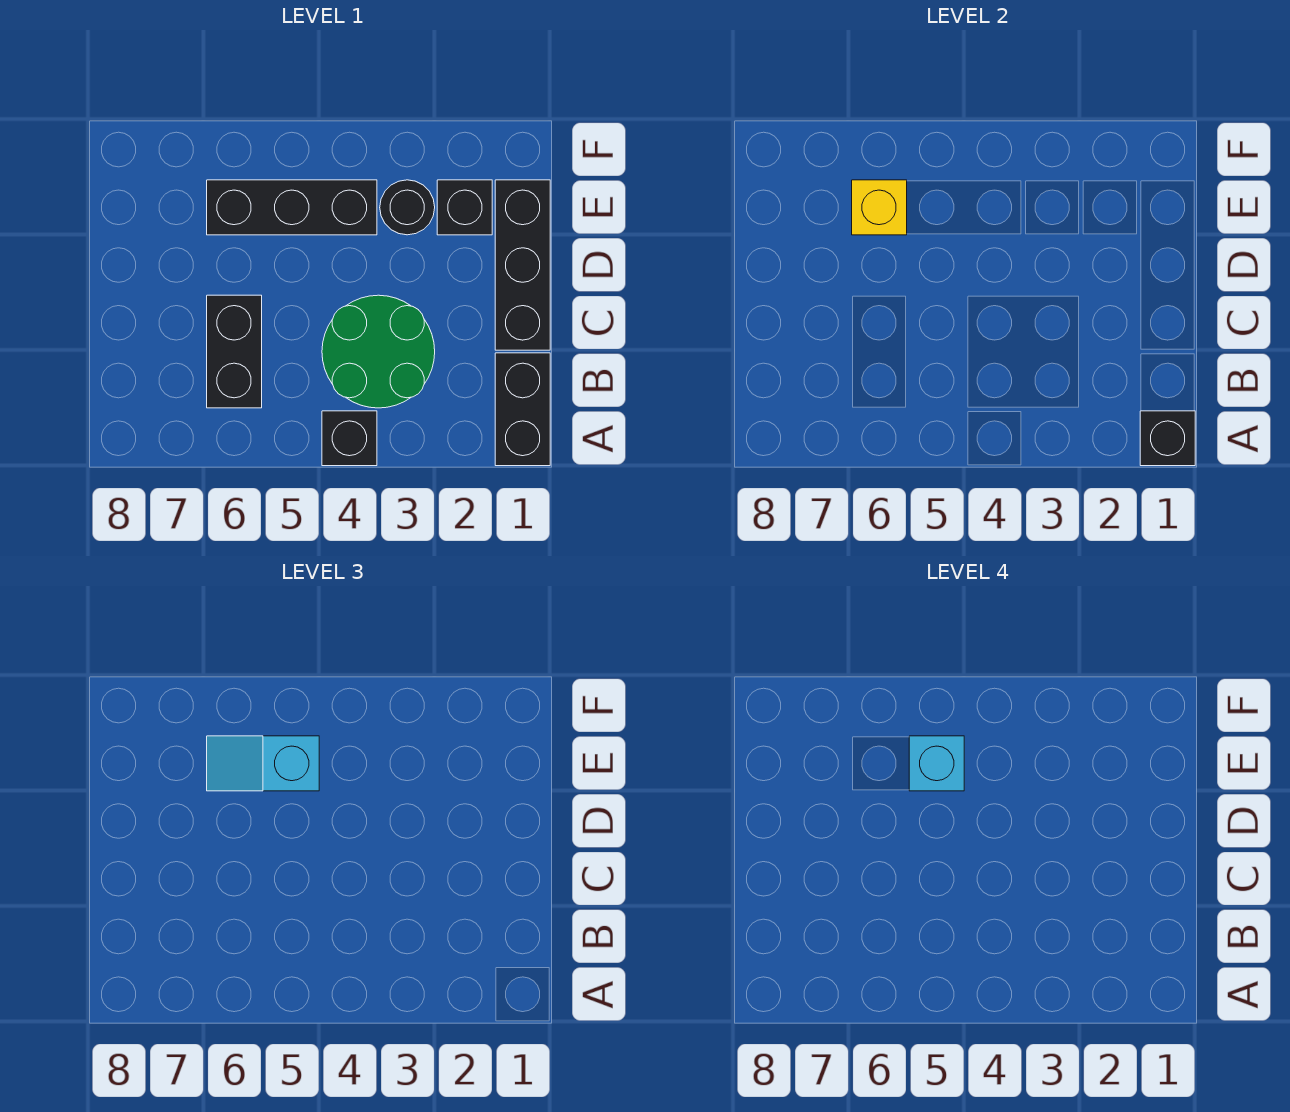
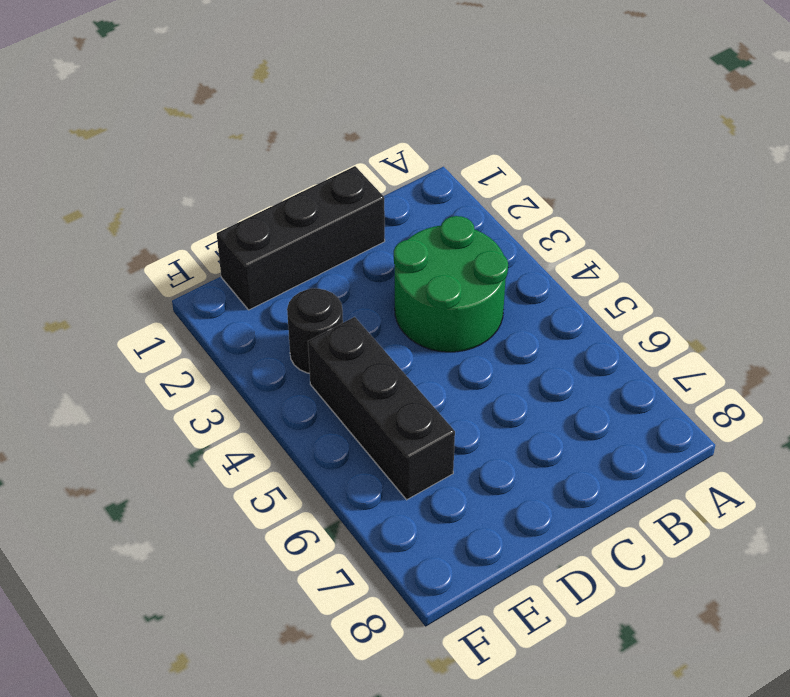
none -> black 1x2 brick [495,353,550,466]
none -> black 1x1 brick [322,411,377,466]
none -> black 1x2 brick [207,295,262,408]

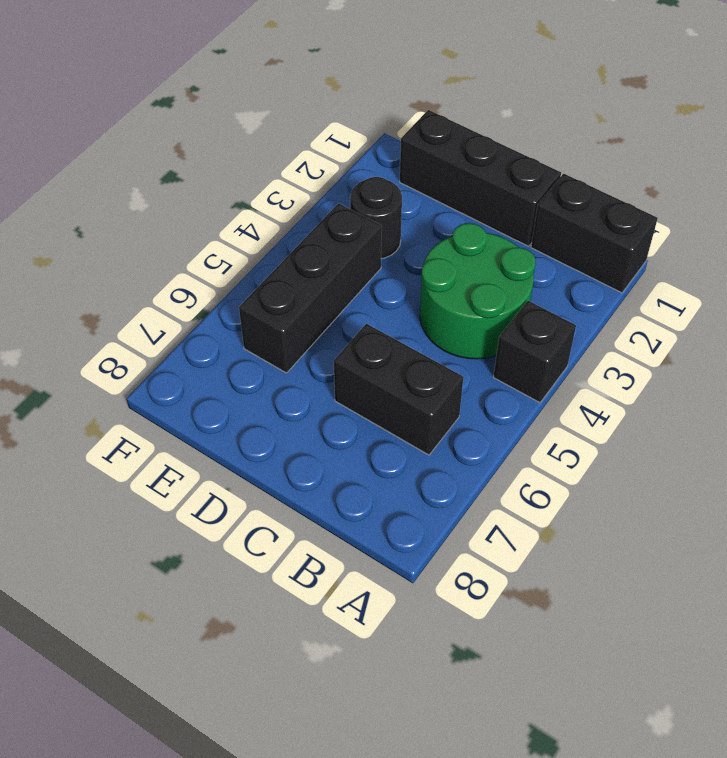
none -> black 1x1 brick [437,180,492,235]
none -> black 1x1 brick [1140,411,1195,466]
none -> yellow 1x1 brick [852,180,907,235]

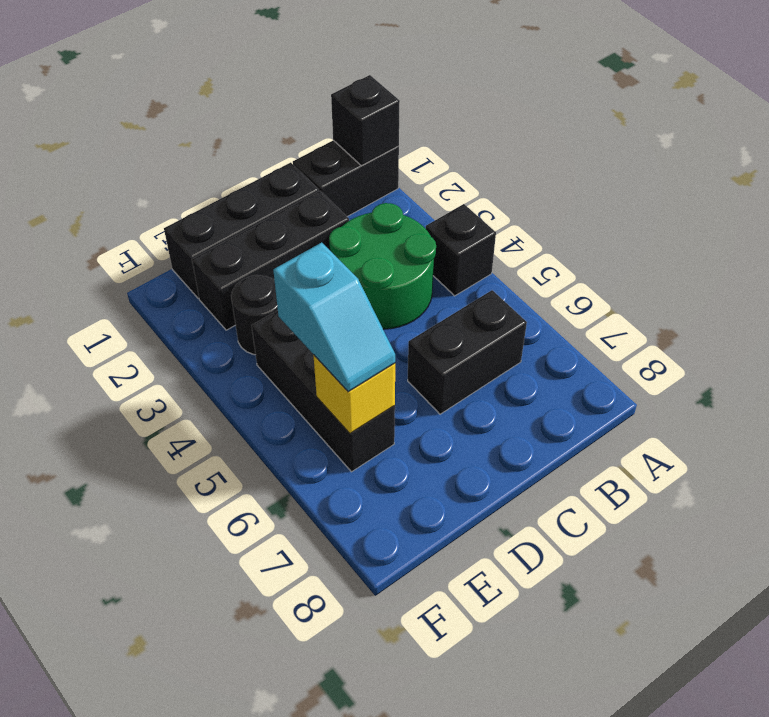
black 1x3 brick [192,191,349,330] -> black 1x1 brick [437,180,492,235]
none -> cyan 1x1 brick [909,736,964,791]

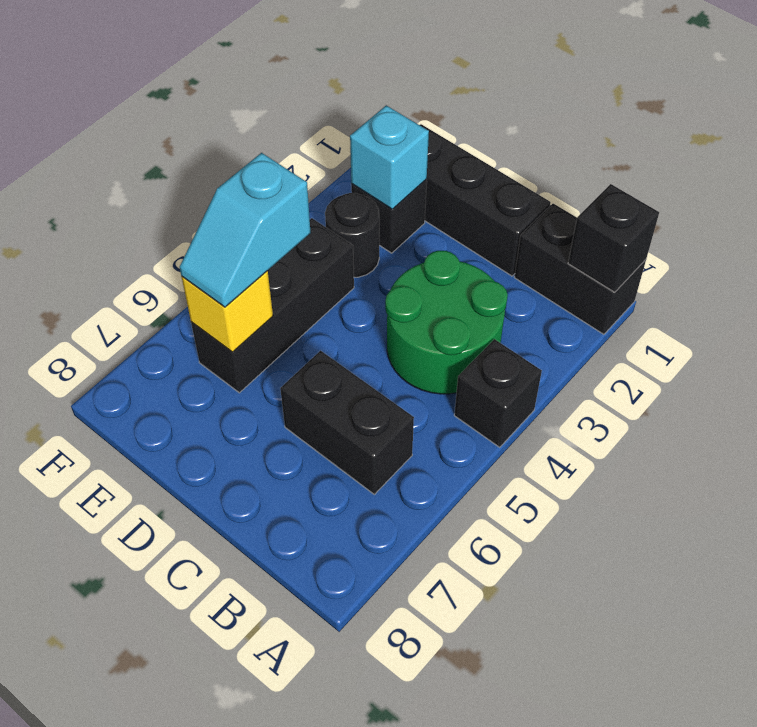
cyan 1x1 brick [350,105,429,209] -> cyan 1x1 brick moved to [909,736,964,791]

